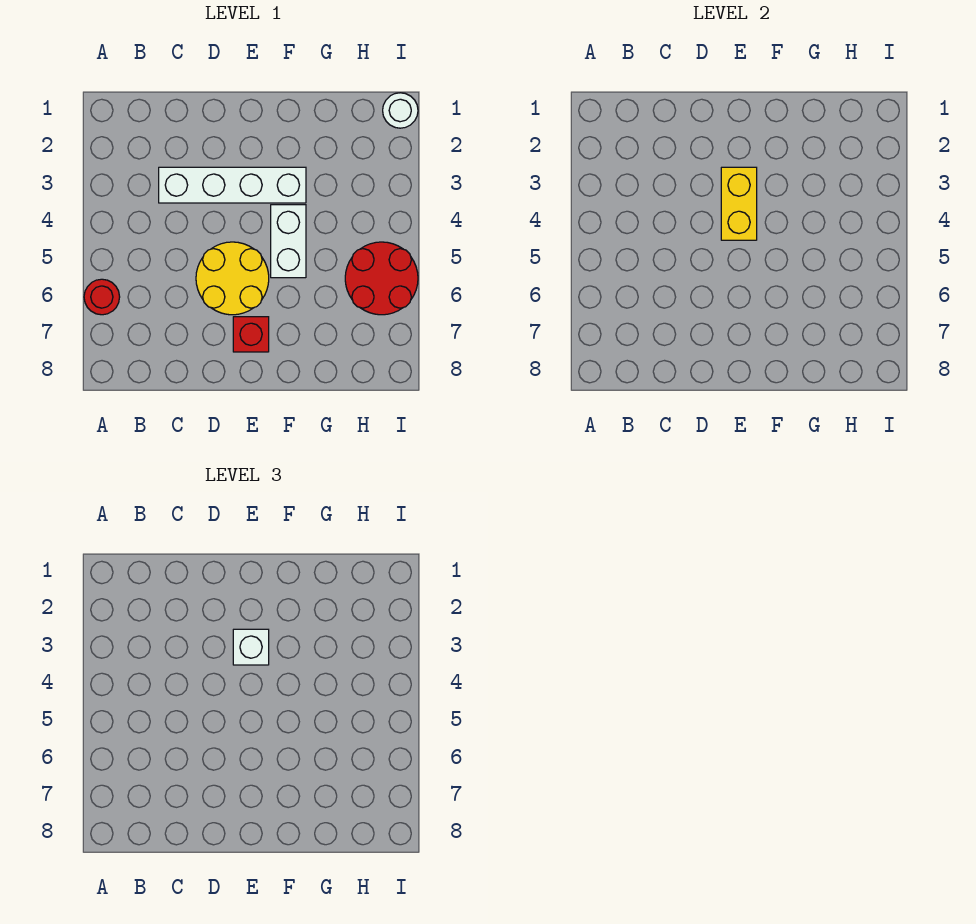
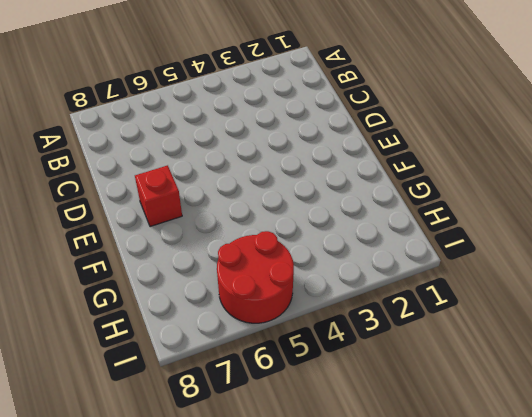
none -> red 1x1 round brick [84,279,120,315]
none -> white 1x4 brick [159,167,306,203]

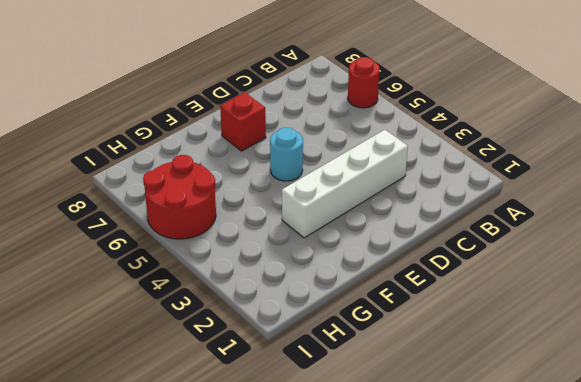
cyan 1x1 round brick [270,128,303,181] -> yellow 2x2 round brick [196,242,269,315]
none -> white 1x2 brick [271,205,306,278]
none -> white 1x1 round brick [383,93,418,128]

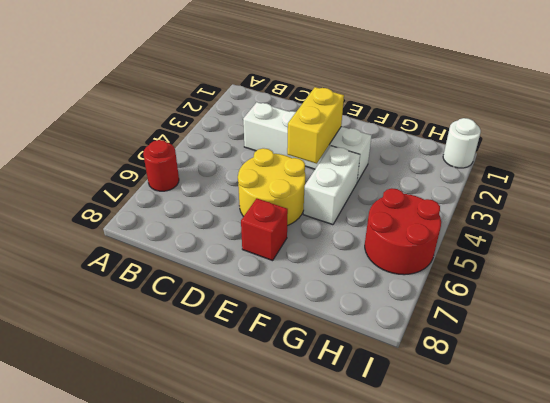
none -> white 1x1 brick [233,629,269,665]

